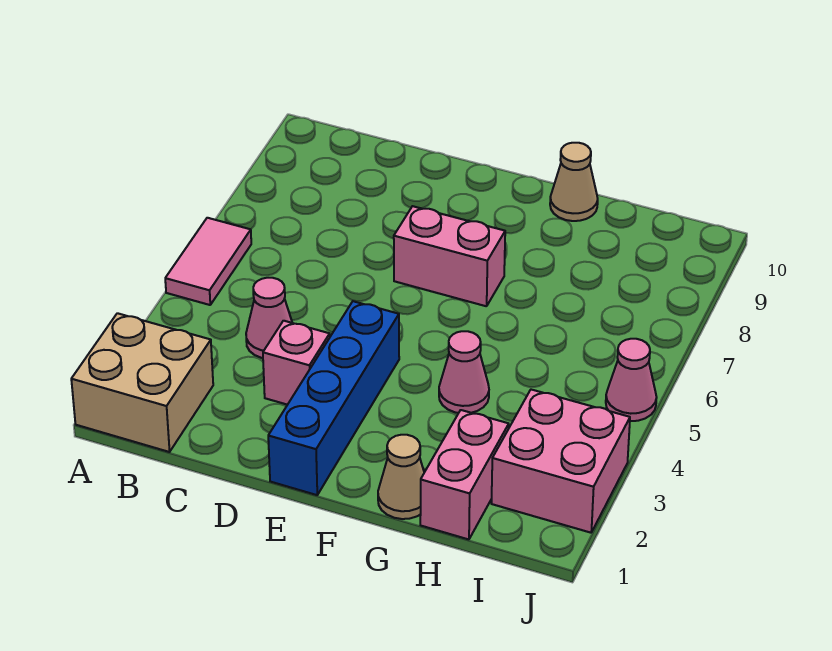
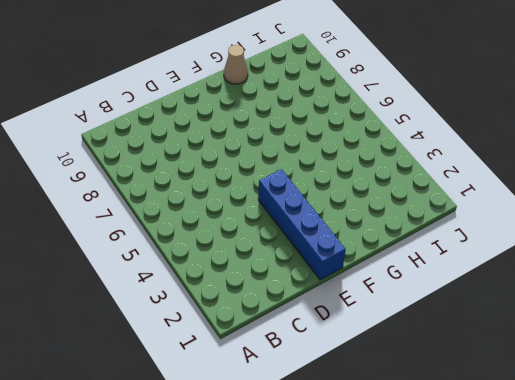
none -> tan 2x2 brick [71,313,213,452]
none -> pink 1x2 tile [165,218,251,305]
none -> pink 1x1 cone [246,278,292,358]

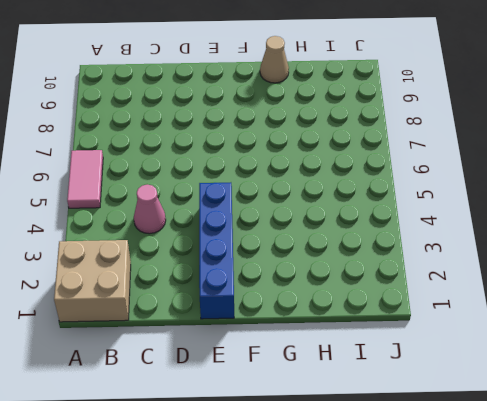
none -> pink 1x1 brick [263,321,330,405]
none -> pink 1x2 brick [394,206,505,306]
none -> tan 1x1 cone [378,435,424,519]

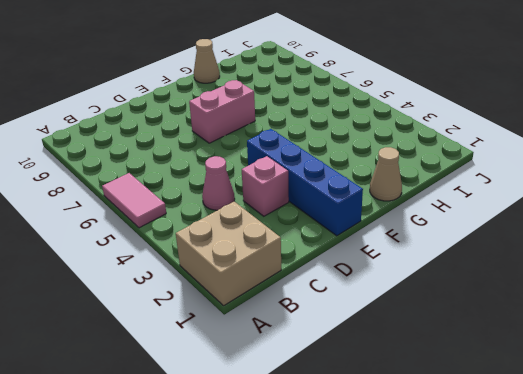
none -> pink 1x1 cone [439,331,489,413]
none -> pink 1x2 brick [420,410,509,539]
none -> pink 2x2 brick [491,390,630,533]

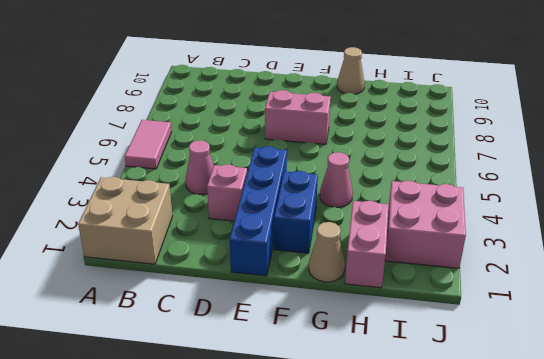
blue 1x2 brick [274,171,318,253] -> none
none -> pink 1x1 cone [606,339,657,421]

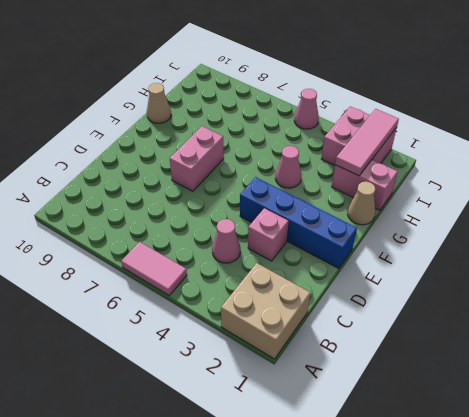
pink 1x3 tile [335,109,399,176] -> none

